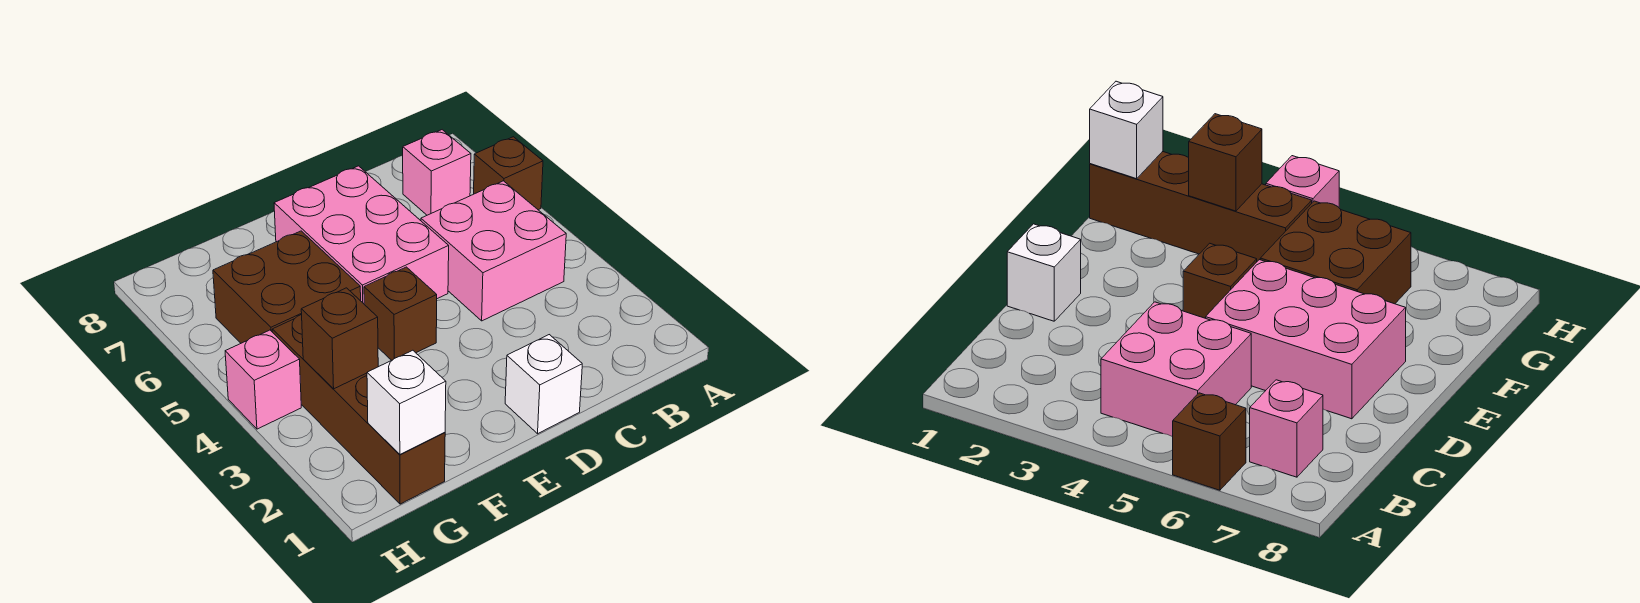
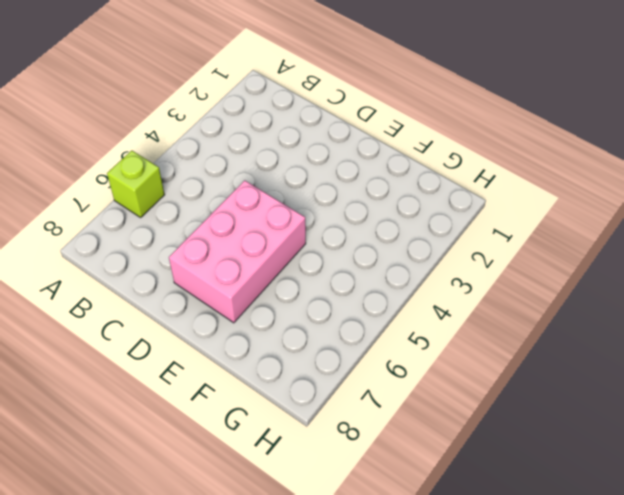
lime 1x1 brick [107,151,165,217] -> brown 1x1 brick [474,137,543,210]
none -> pink 2x2 brick [421,181,566,321]
none -> pink 1x1 brick [402,130,471,215]

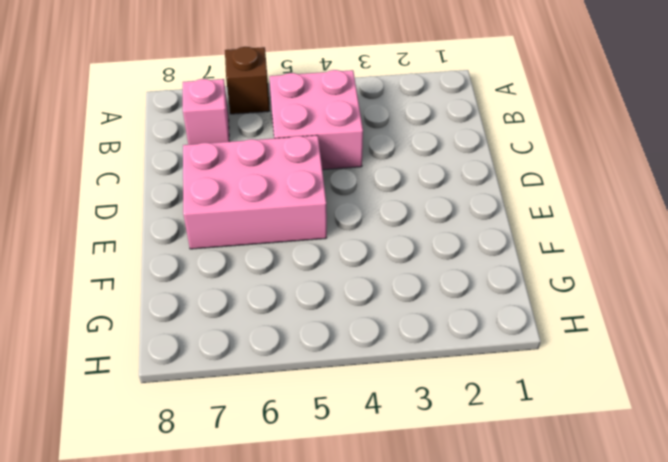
none -> white 1x1 brick [505,335,582,434]
none -> brown 1x1 brick [364,267,437,360]

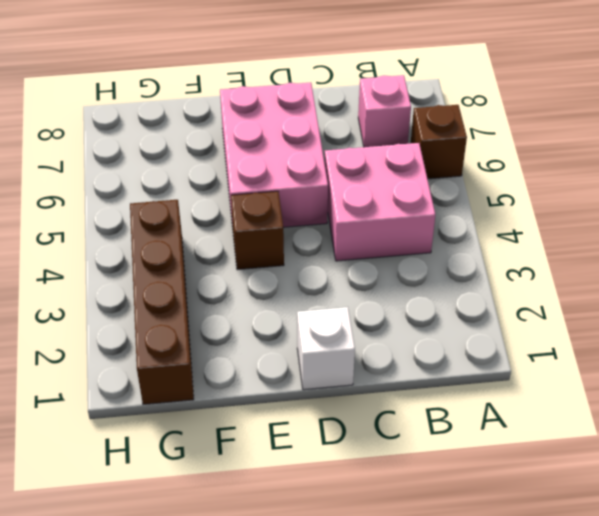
none -> brown 2x2 brick [213,231,361,343]
none -> pink 1x1 brick [225,330,301,429]

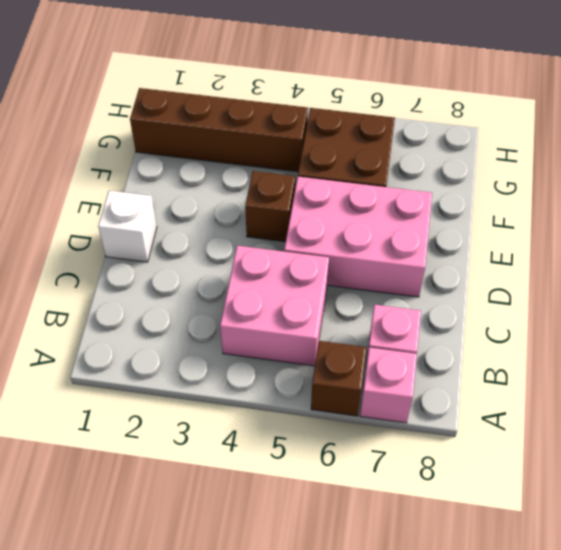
pink 1x1 brick [360,347,417,423] -> pink 1x1 brick moved to [225,330,301,429]
none -> white 1x1 brick [367,350,446,454]
none -> brown 1x1 brick [301,288,378,389]

